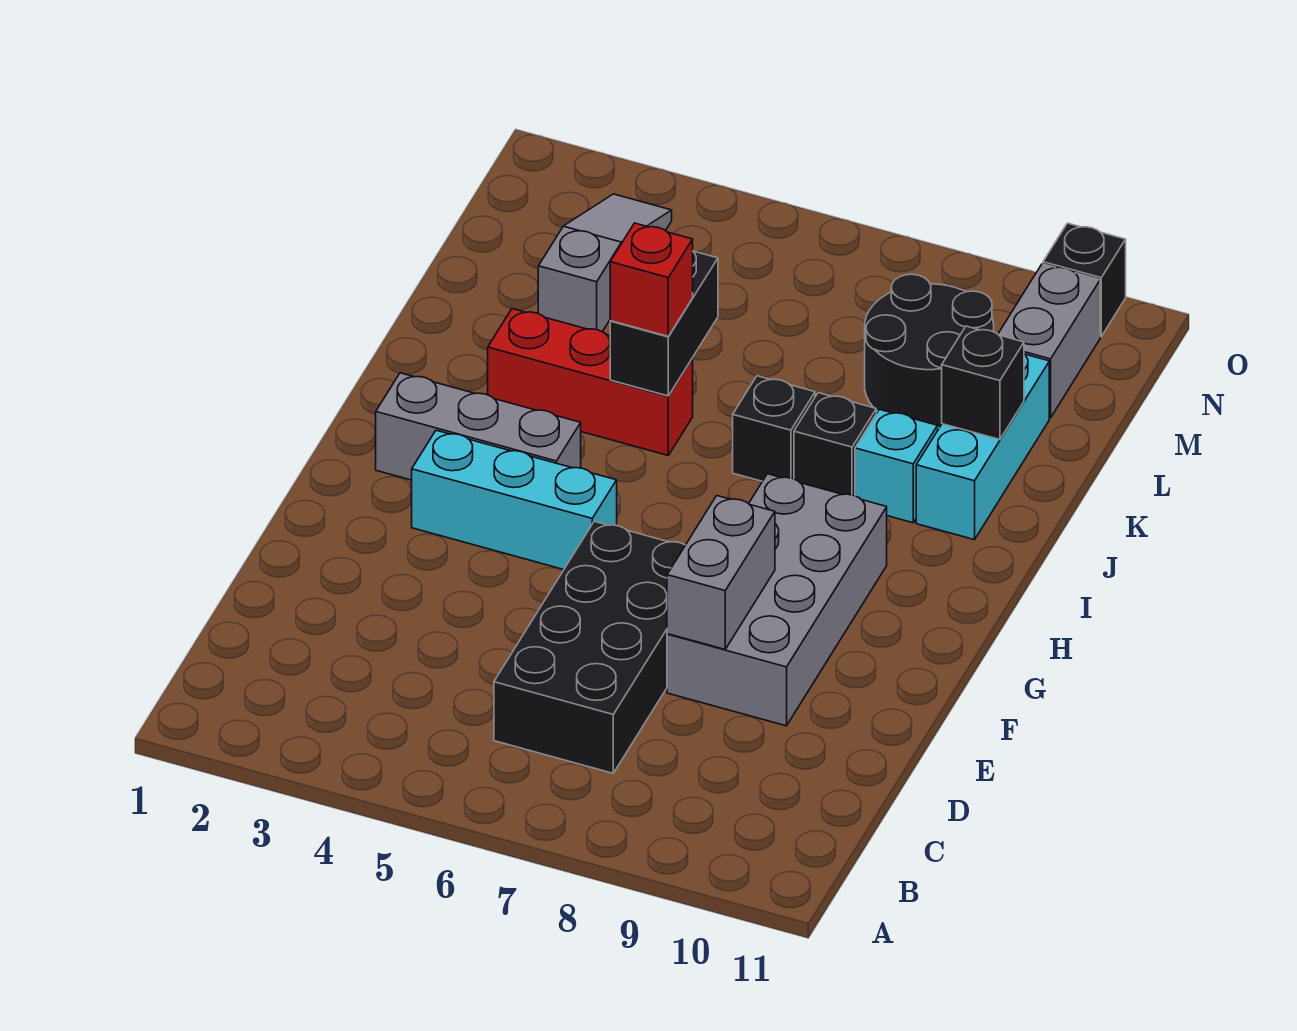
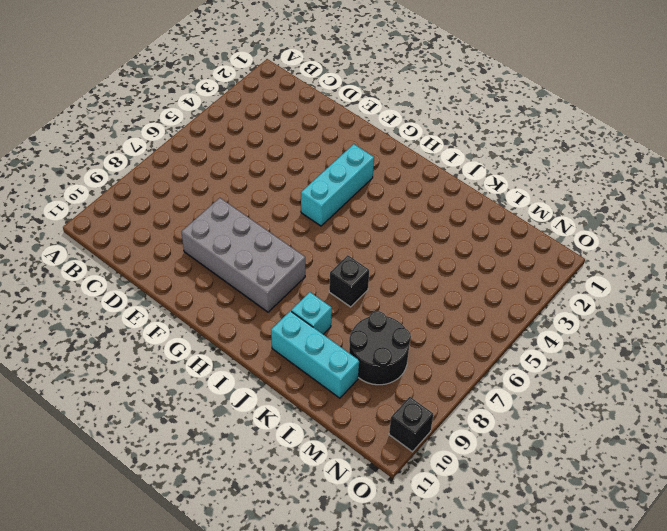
none -> black 2x4 brick [494,521,685,773]
none -> grey 1x3 brick [375,373,581,480]
none -> red 1x3 brick [488,309,693,455]

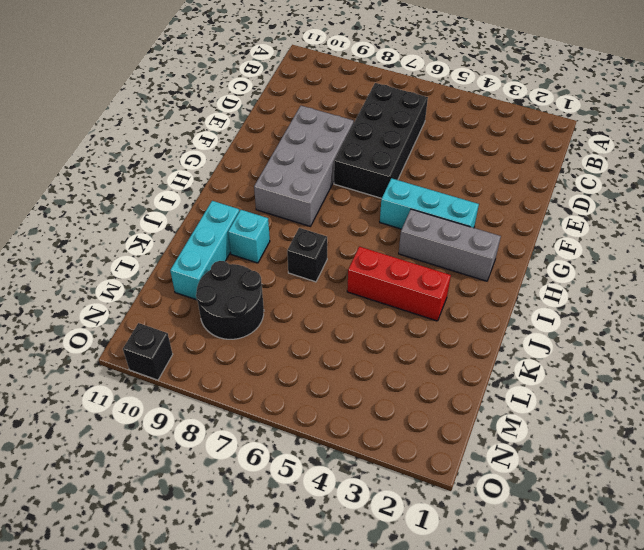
none -> black 1x1 brick [794,393,876,496]
none -> grey 1x3 slope [538,194,672,332]
none -> grey 1x2 brick [998,264,1100,418]

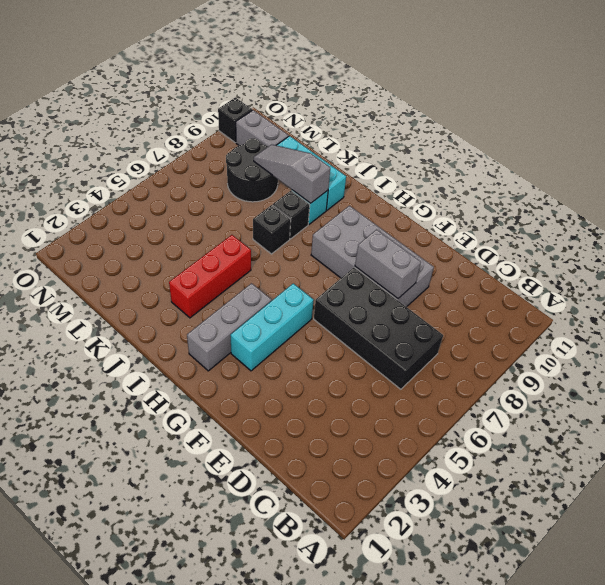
grey 1x3 slope [254,144,330,203] -> grey 1x3 slope moved to [538,194,672,332]
none -> black 1x2 brick [610,251,718,396]
none -> black 1x1 brick [942,326,1024,440]
none -> red 1x1 brick [610,223,693,336]

